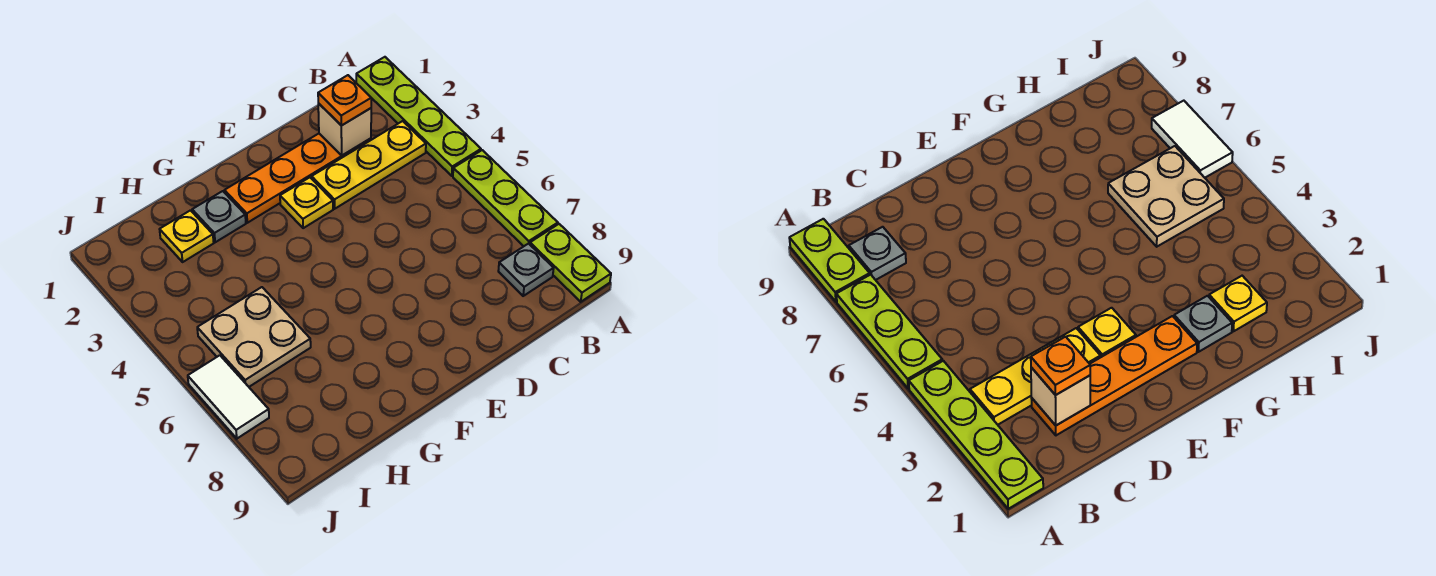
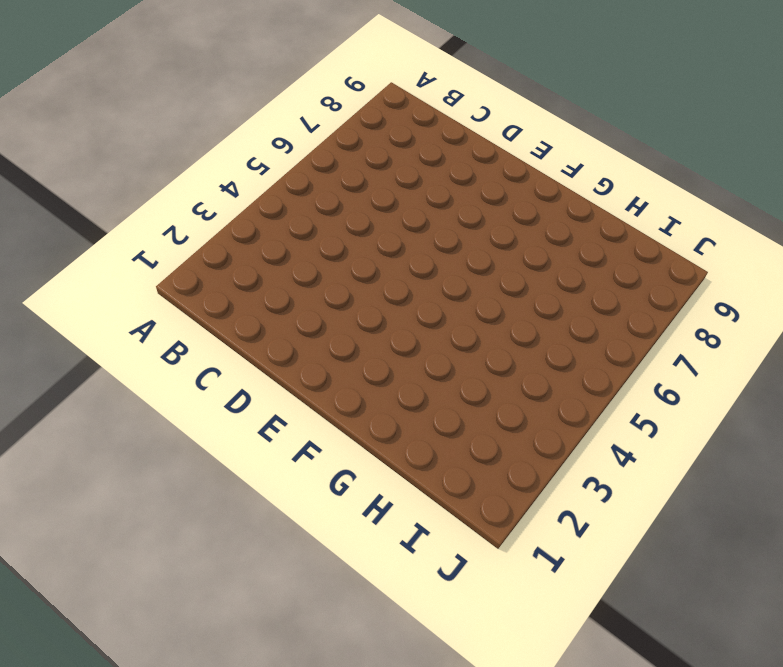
none -> lime 1x4 plate [356,57,481,176]
none -> lime 1x3 plate [453,150,558,246]
none -> lime 1x2 plate [530,224,611,302]

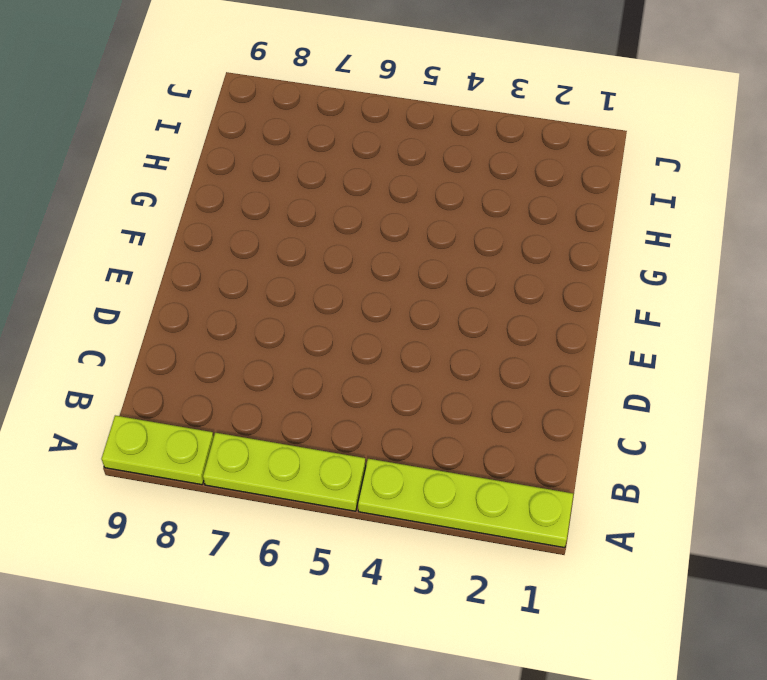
none -> yellow 1x3 plate [312,121,426,209]
none -> grey 1x1 plate [498,243,554,296]
none -> orange 1x4 plate [224,134,371,223]

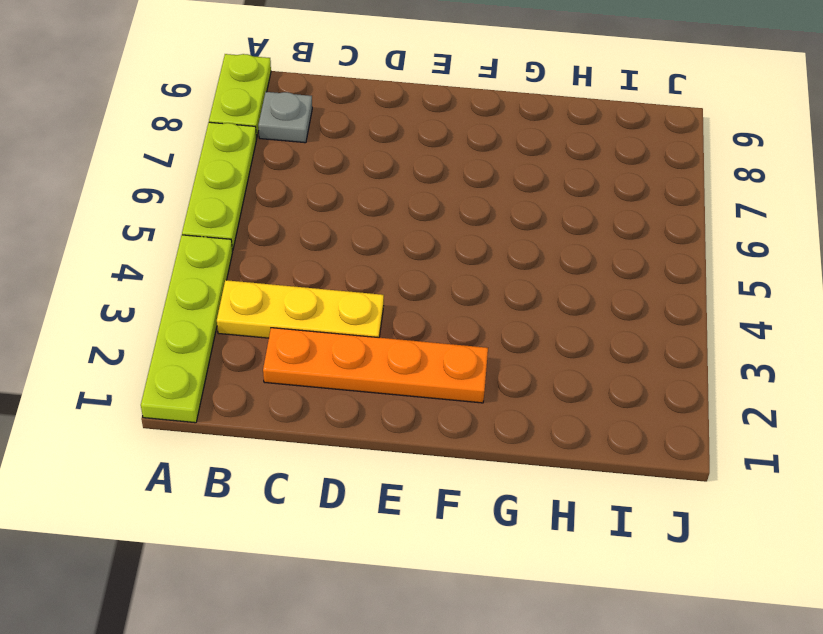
none -> yellow 1x1 plate [280,177,333,228]
none -> grey 1x1 plate [192,191,246,242]
none -> yellow 1x1 plate [160,210,214,262]

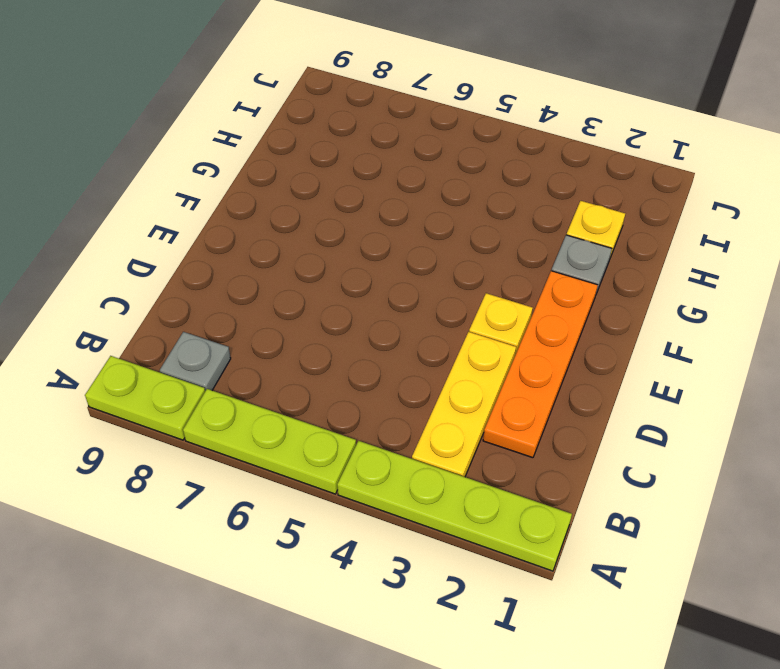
none -> tan 2x2 plate [197,287,311,387]
none -> white 1x2 tile [188,355,269,439]
none -> tan 1x1 brick [318,103,371,155]

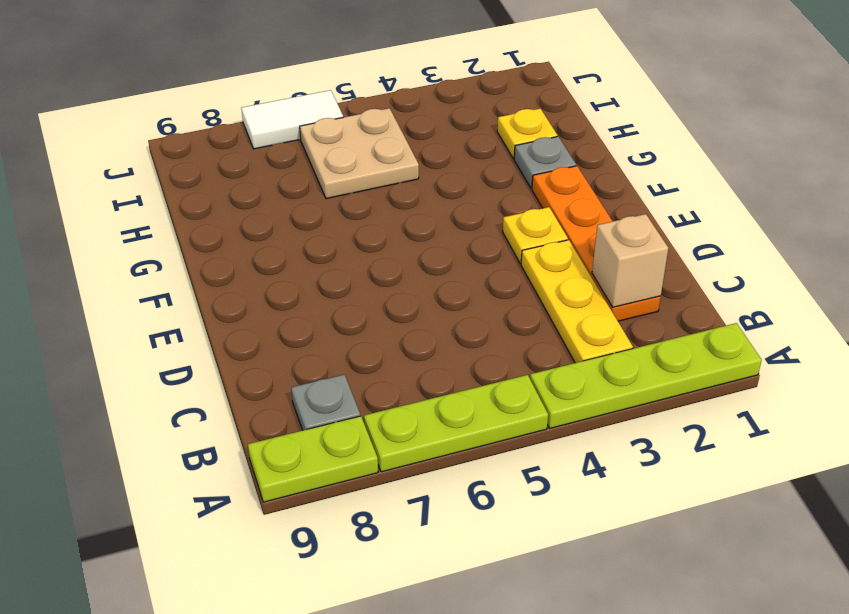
none -> orange 1x1 plate [318,75,371,126]

